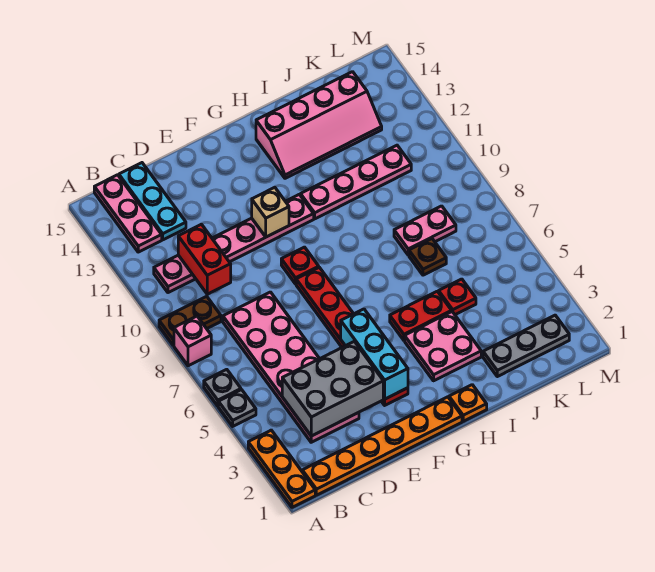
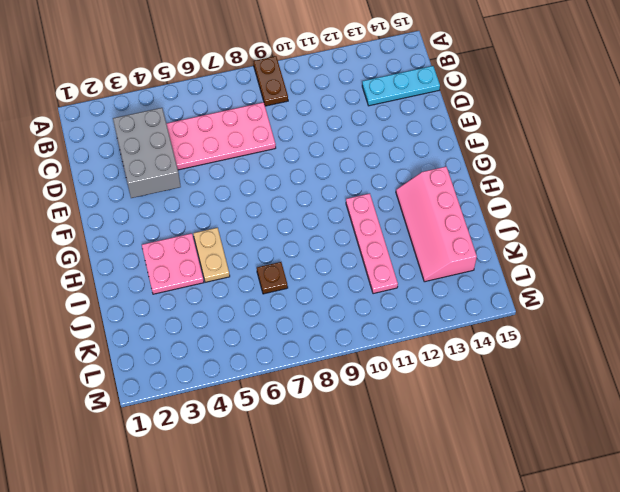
tan 1x2 plate [193,228,230,282] -> red 1x2 plate [390,291,452,340]
none -> orange 1x3 plate [248,430,315,507]
none -> grey 1x1 plate [218,390,256,426]
none -> grey 1x1 plate [204,369,241,406]

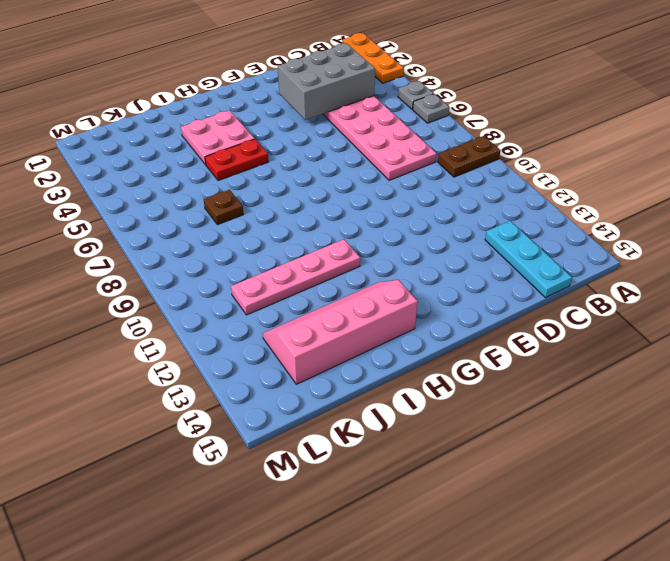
none -> pink 1x1 brick [174,316,211,366]
none -> orange 1x6 plate [302,397,462,495]
none -> pink 1x6 plate [154,194,314,293]

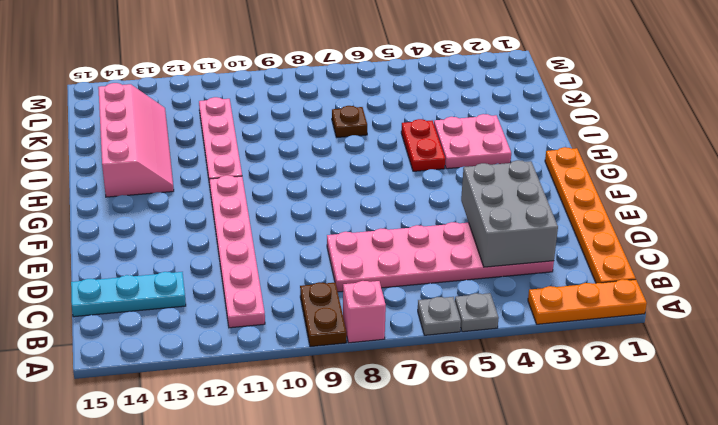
none -> pink 1x3 plate [94,175,162,252]
none -> red 1x6 plate [296,267,408,405]
none -> red 1x1 plate [281,247,319,284]

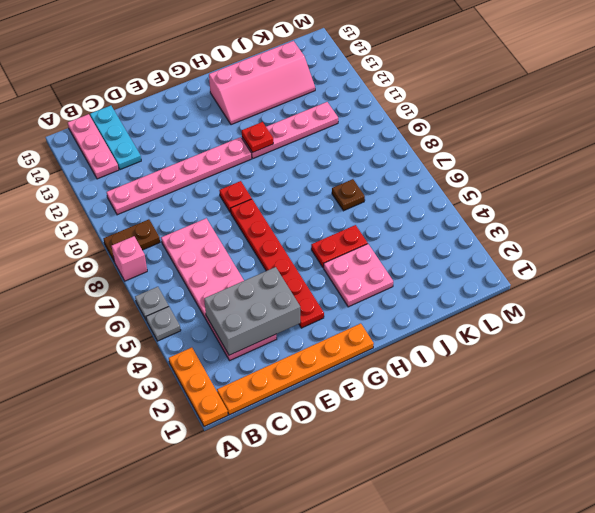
red 1x1 plate [242,122,273,153] -> red 1x1 plate moved to [439,279,476,315]
none -> orange 1x1 plate [449,385,487,421]
none -> grey 1x3 plate [483,315,569,377]
none -> pink 1x2 plate [394,206,456,255]

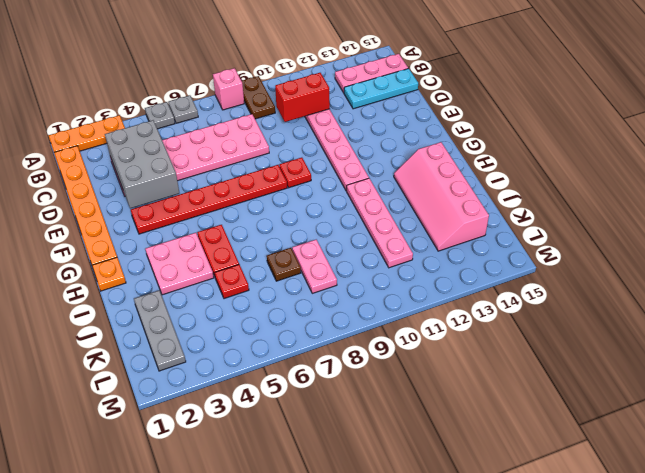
none -> cyan 1x3 brick [341,309,408,399]
none -> tan 1x1 brick [252,187,289,237]

